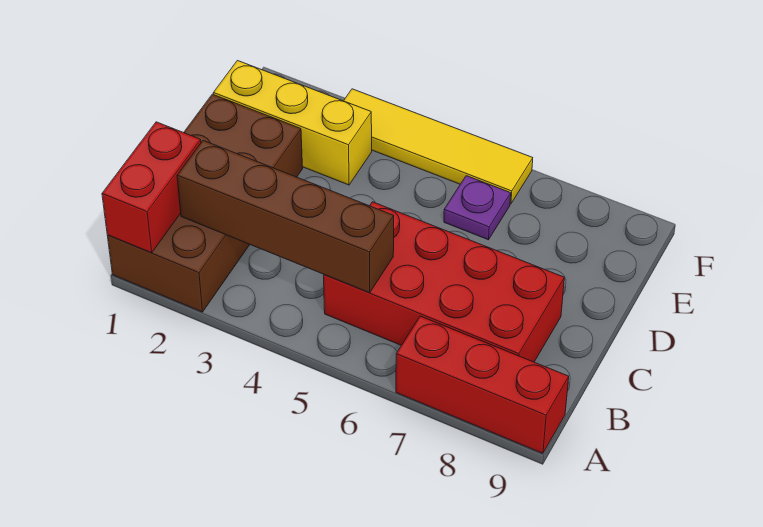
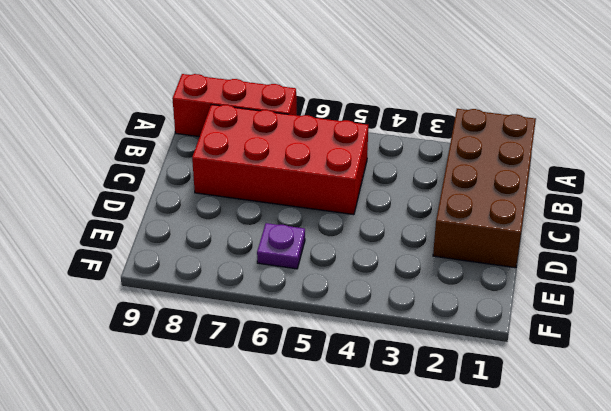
none -> yellow 1x3 brick [213,61,372,185]
none -> yellow 1x4 tile [344,89,533,204]

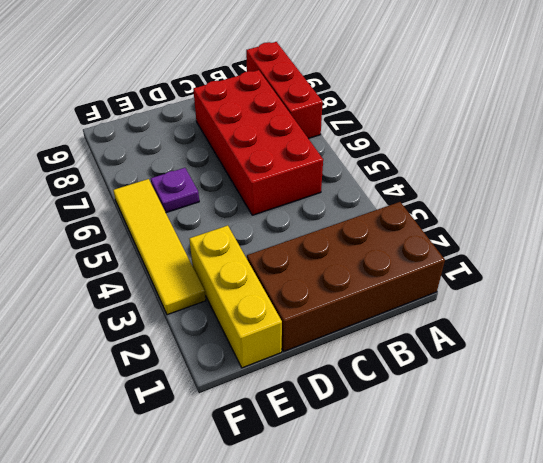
none -> red 1x2 brick [102,122,201,253]
none -> brown 1x4 brick [177,140,394,293]

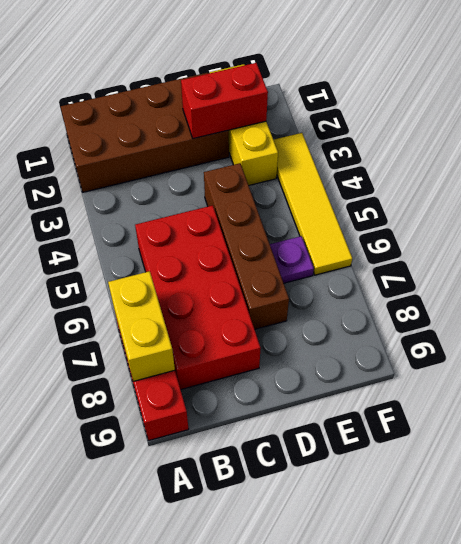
yellow 1x2 brick [108,271,175,381] -> none
red 1x2 brick [181,63,268,139] -> red 1x2 brick moved to [102,122,201,253]
brown 1x4 brick [204,163,289,329] -> brown 1x4 brick moved to [177,140,394,293]

